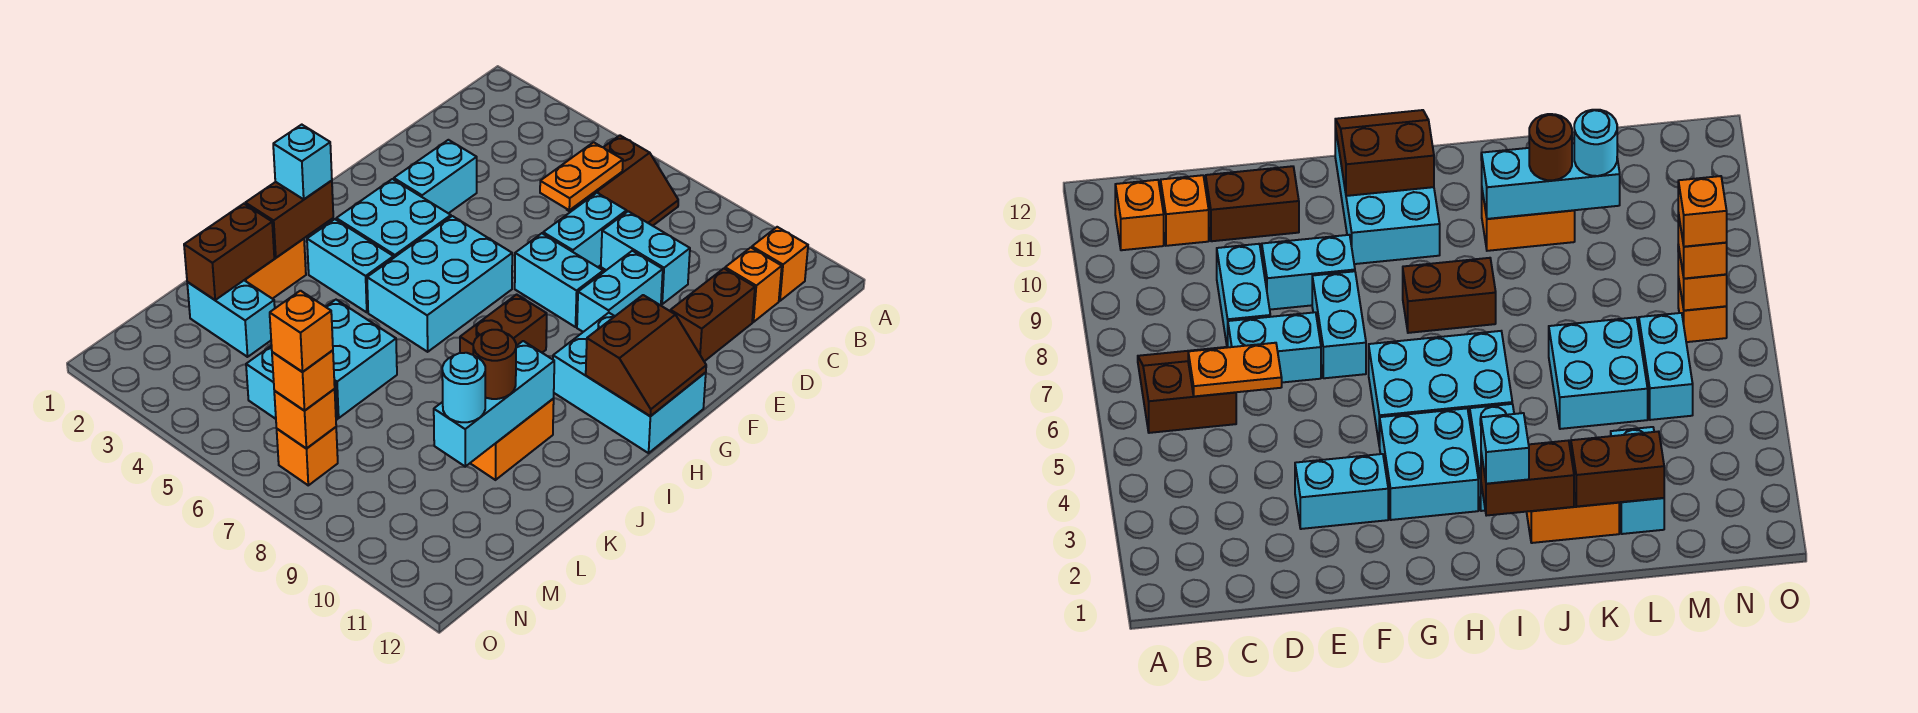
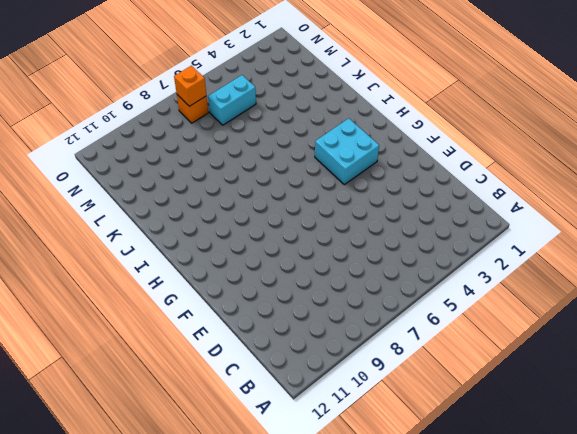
none -> brown 2x2 slope [567,135,678,226]
none -> orange 1x1 brick [752,227,808,301]
none -> orange 1x1 brick [725,248,782,322]
none -> cyan 1x2 brick [543,193,627,267]

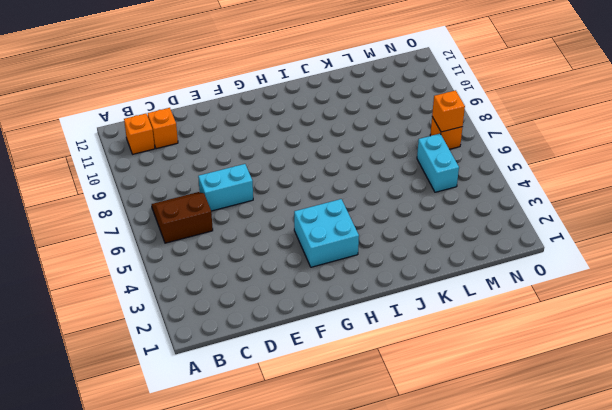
none -> cyan 1x2 brick [601,211,690,304]
none -> brown 1x2 brick [670,269,755,361]
none -> cyan 1x2 brick [394,140,477,213]
none -> cyan 1x2 brick [577,251,663,332]

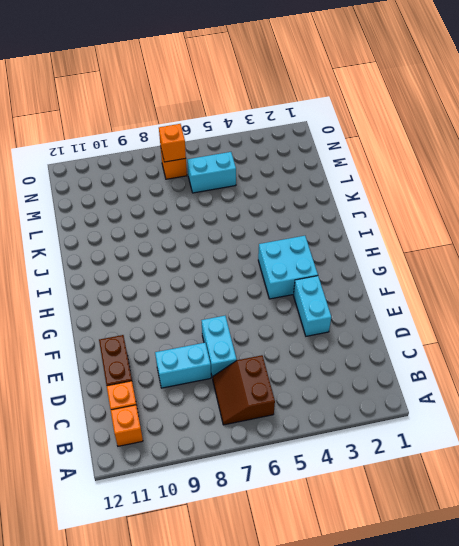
none -> cyan 1x2 brick [577,251,663,332]
none -> cyan 1x2 brick [515,233,603,327]
none -> cyan 2x3 brick [367,216,512,352]
none -> cyan 2x3 brick [553,313,706,453]

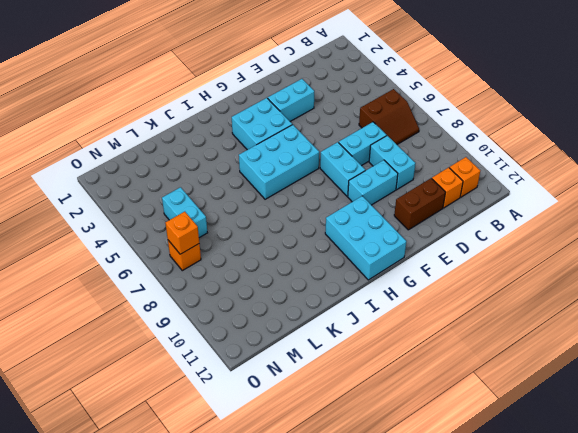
none -> brown 1x2 brick [460,294,547,355]
none -> cyan 1x2 brick [307,219,394,312]
none -> orange 1x2 brick [245,239,306,299]
none -> orange 1x2 brick [470,399,554,480]

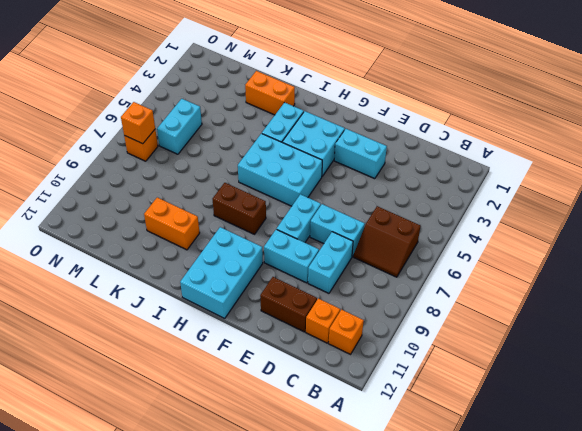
none -> cyan 2x2 brick [326,300,397,418]
none -> cyan 1x2 brick [187,280,275,357]
none -> orange 1x2 plate [540,142,623,210]
none -> brown 2x2 slope [586,295,706,416]

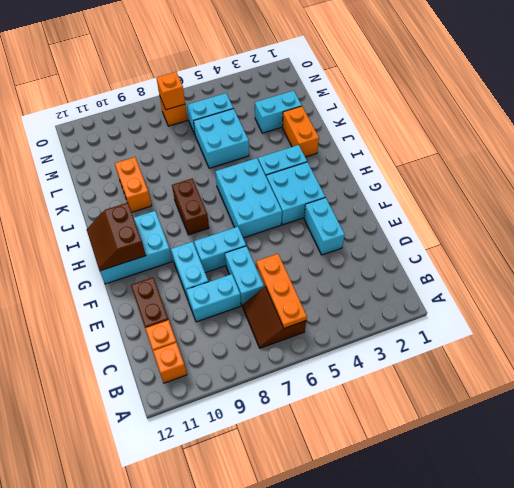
orange 1x3 plate [256,254,307,328] -> orange 1x2 plate [540,142,623,210]
none -> brown 1x2 brick [245,181,333,258]
none -> cyan 1x3 brick [434,341,554,466]
none -> brown 1x2 brick [184,204,274,300]
none -> cyan 1x1 brick [273,125,332,199]

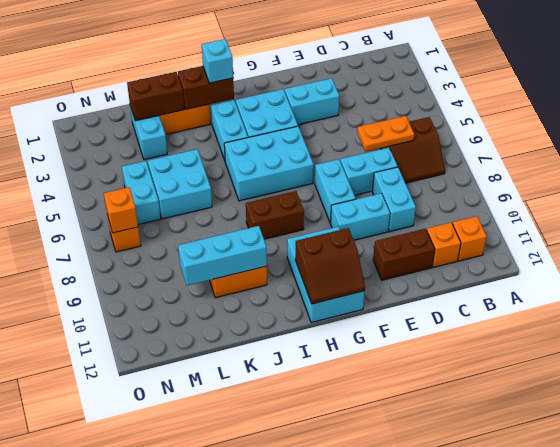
none -> brown 1x1 round brick [473,330,516,399]
none -> cyan 1x1 round brick [442,353,485,422]
none -> orange 1x1 brick [272,350,335,411]
none -> orange 1x1 brick [270,291,333,372]

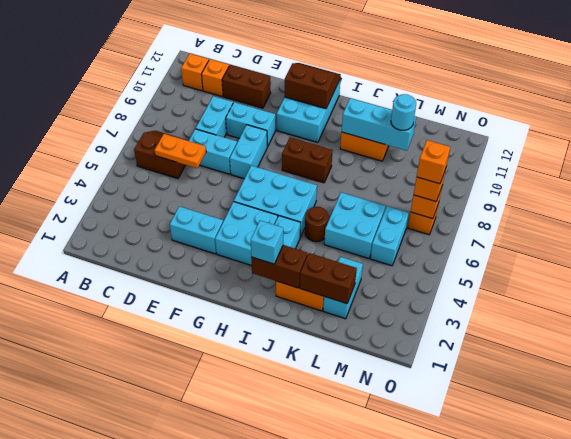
brown 1x1 round brick [305,207,329,242] -> brown 1x1 round brick moved to [473,330,516,399]

